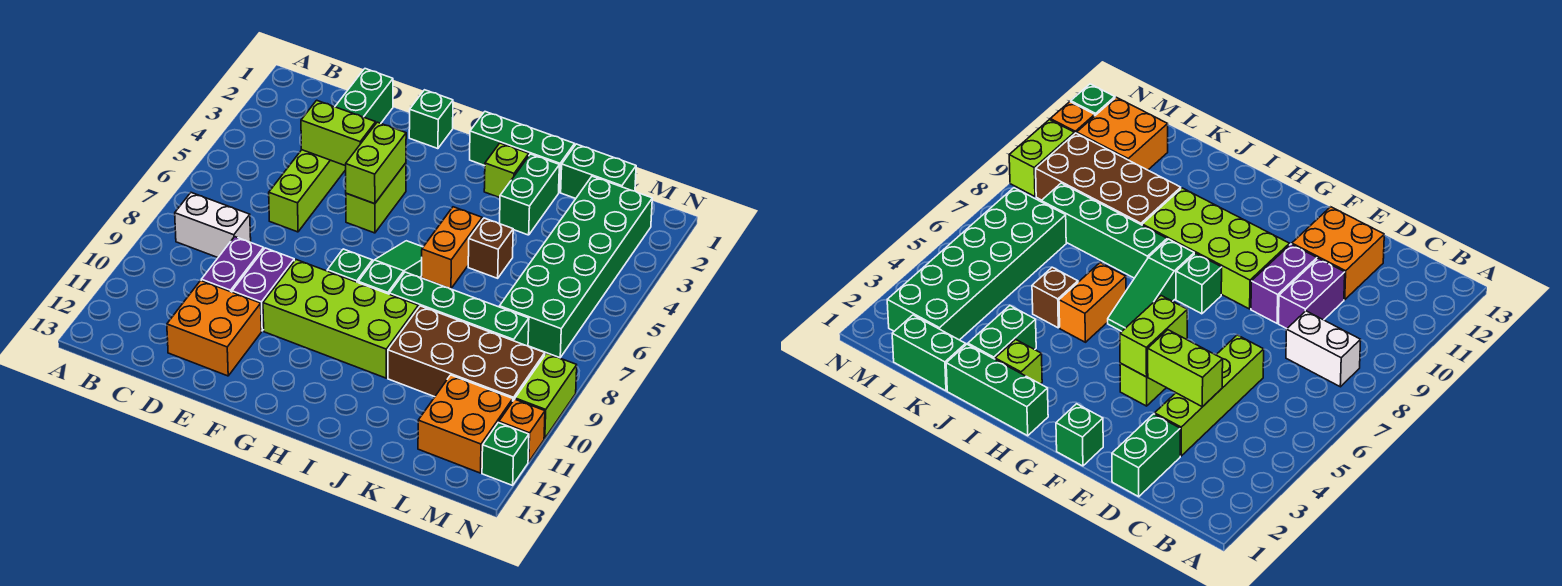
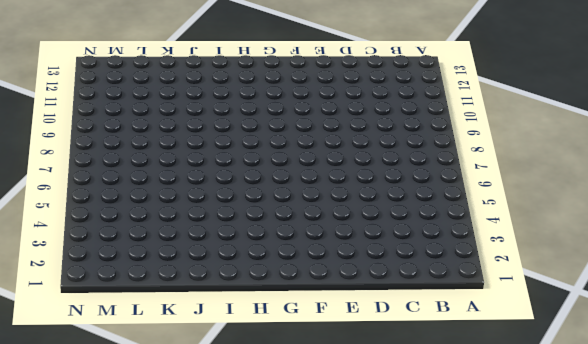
none -> white 1x2 brick [175,193,251,257]
none -> green 1x2 brick [335,69,393,123]
none -> lime 1x4 brick [269,150,346,232]

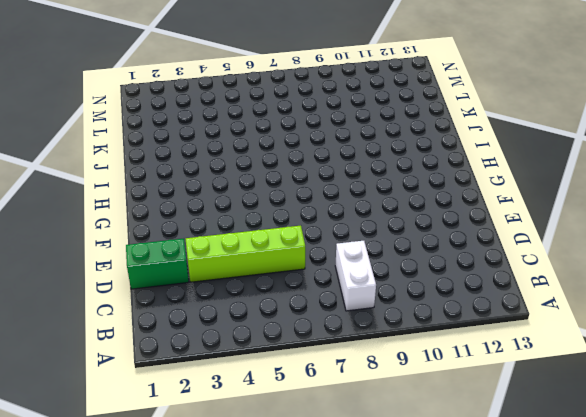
none -> purple 1x2 brick [201,237,264,292]
none -> orange 2x2 brick [167,280,261,376]
none -> purple 1x2 brick [232,248,294,331]

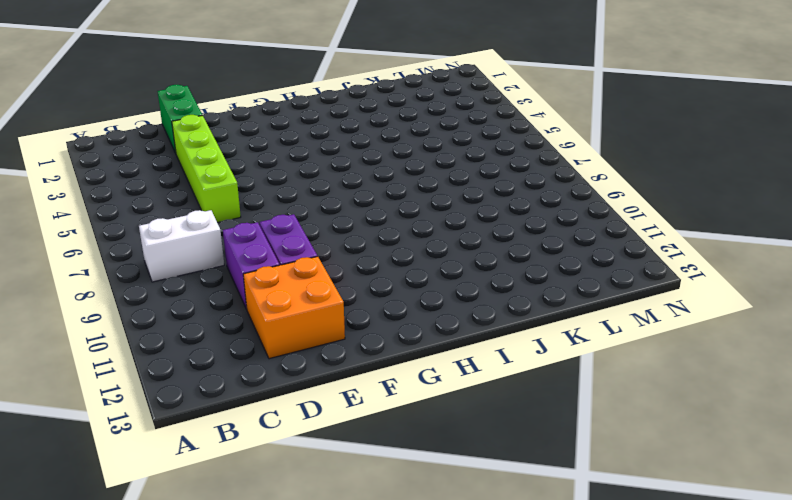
none -> green 1x1 brick [409,90,453,149]
none -> lime 1x2 brick [346,163,406,233]
none -> lime 2x4 brick [263,260,418,378]

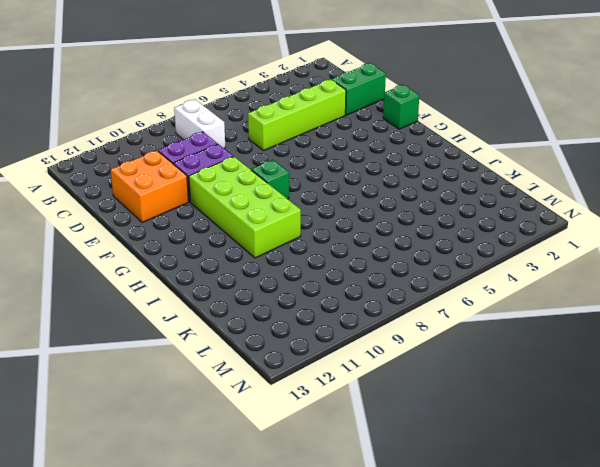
none -> lime 1x2 brick [346,163,406,233]
none -> green 1x3 brick [470,112,575,192]
none -> green 1x3 slope [358,241,423,294]

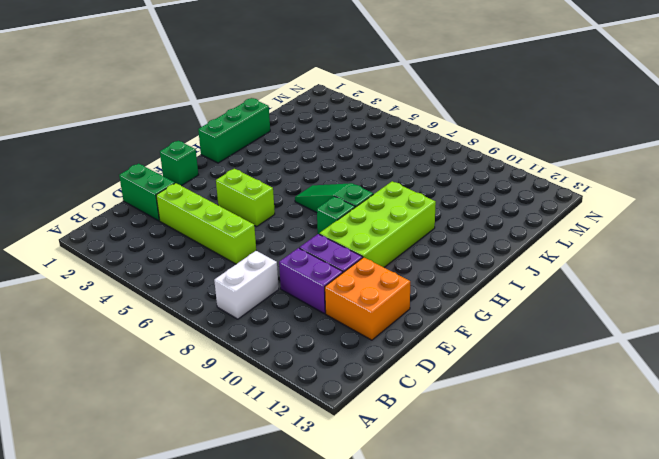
none -> lime 1x1 brick [484,143,529,198]
none -> orange 1x2 brick [422,207,482,289]
none -> green 1x4 brick [389,272,529,346]

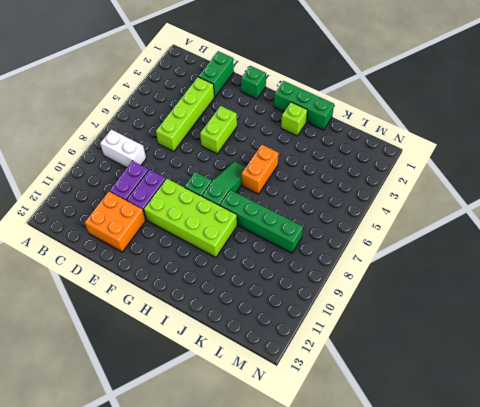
none -> green 1x2 brick [500,154,559,235]
none -> brown 1x1 brick [468,218,513,278]
none -> brown 2x4 brick [388,306,545,400]

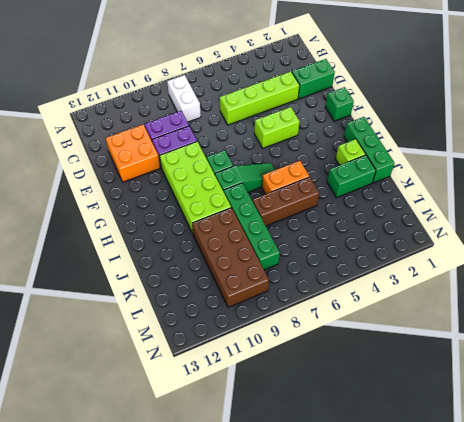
brown 1x3 brick [252,177,319,226] -> brown 1x1 brick [468,218,513,278]
none -> green 1x2 brick [561,144,636,199]
none -> green 2x6 brick [500,176,652,358]
none -> orange 2x2 brick [418,375,513,473]

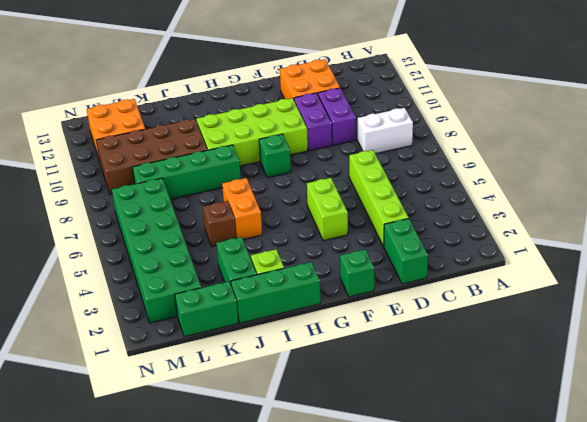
none -> green 1x3 slope [358,241,423,294]
none -> lime 1x2 brick [515,353,577,439]
none -> orange 1x1 brick [499,399,545,462]

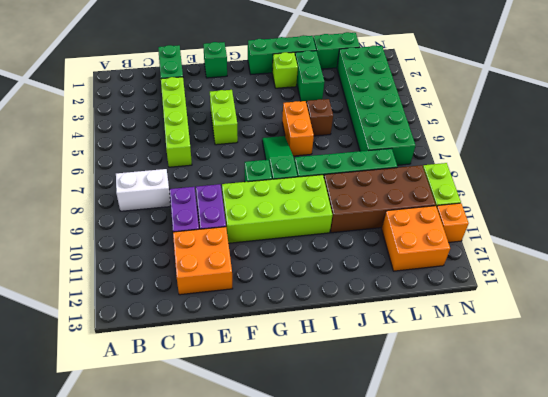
none -> green 1x1 brick [482,423,529,485]
none -> lime 1x2 brick [301,100,376,166]
none -> lime 1x2 brick [346,122,406,204]

